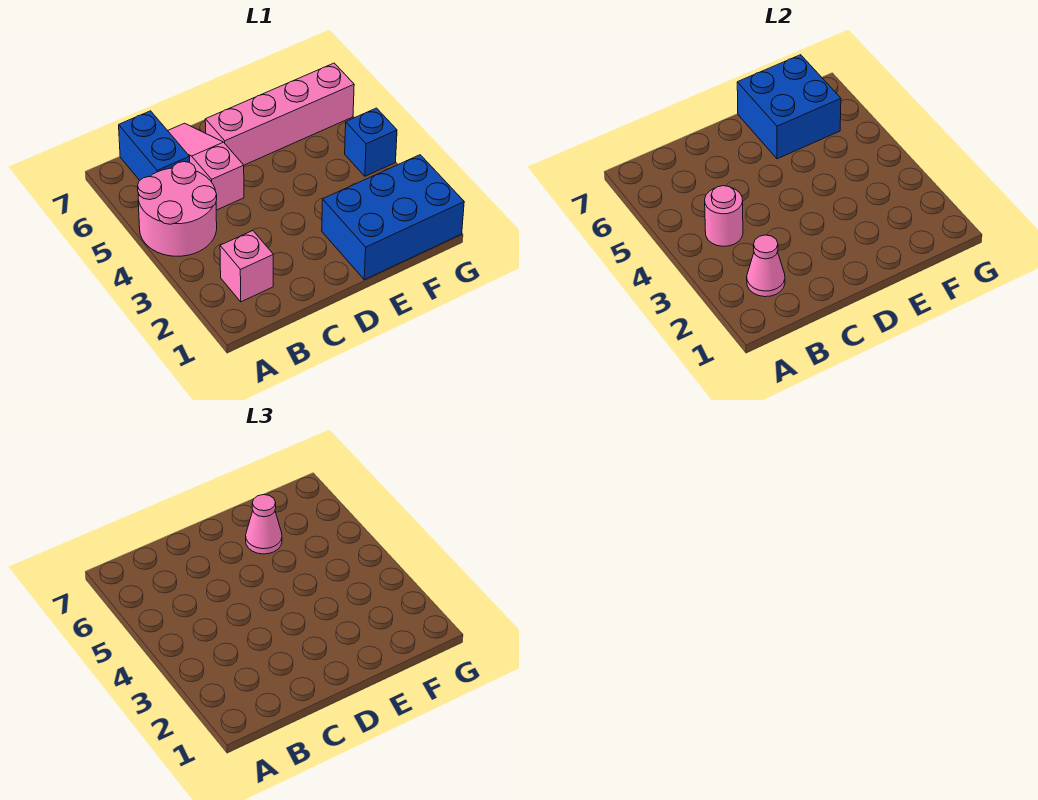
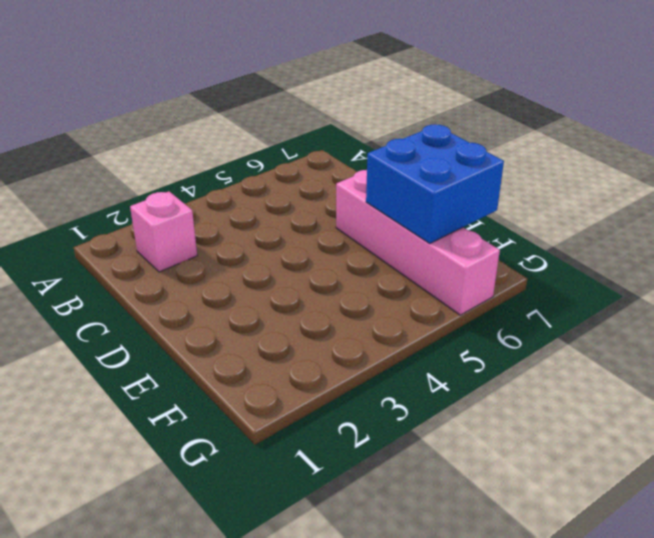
none -> pink 2x2 round brick [138,162,217,256]
none -> blue 1x2 brick [119,111,190,180]

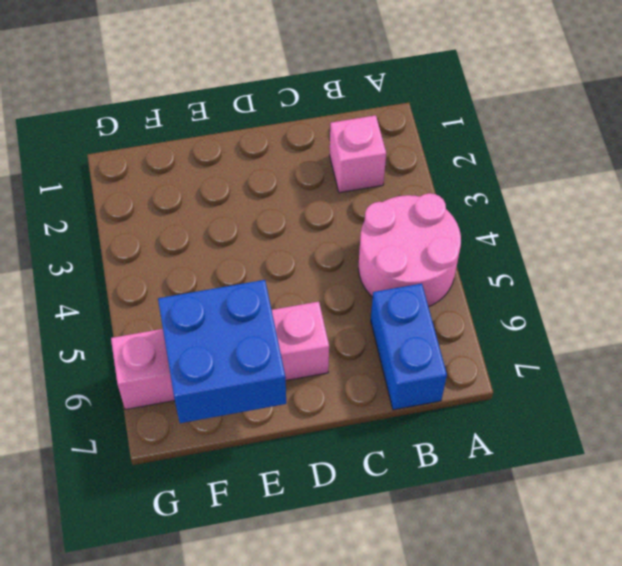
none -> pink 1x3 slope [168,123,244,210]
none -> blue 2x3 brick [322,155,464,280]

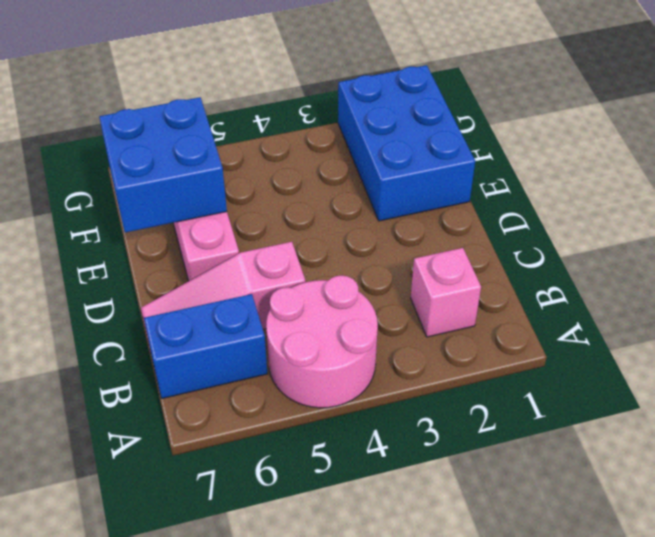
none -> blue 1x1 brick [345,108,397,176]
none -> pink 1x1 cone [747,235,785,297]

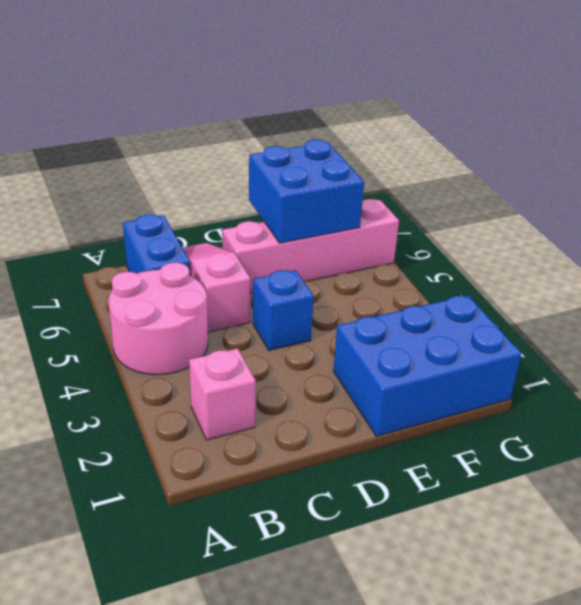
blue 1x1 brick [253,270,314,351] -> blue 1x1 brick moved to [345,108,397,176]
none -> pink 1x1 cone [747,235,785,297]
none -> pink 1x1 round brick [705,186,743,246]

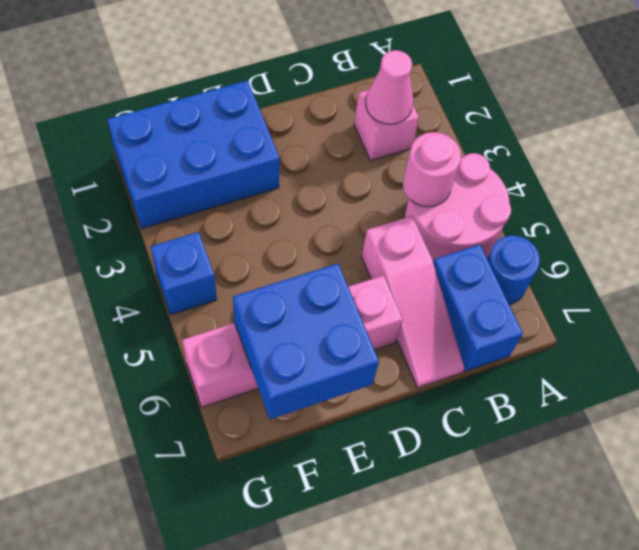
blue 1x1 round brick [488,235,540,304] -> none
none -> pink 1x1 cone [246,495,282,554]

